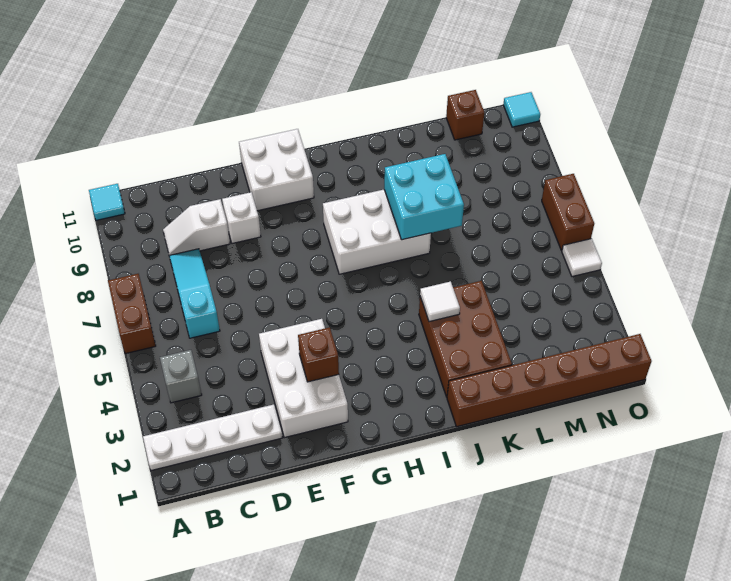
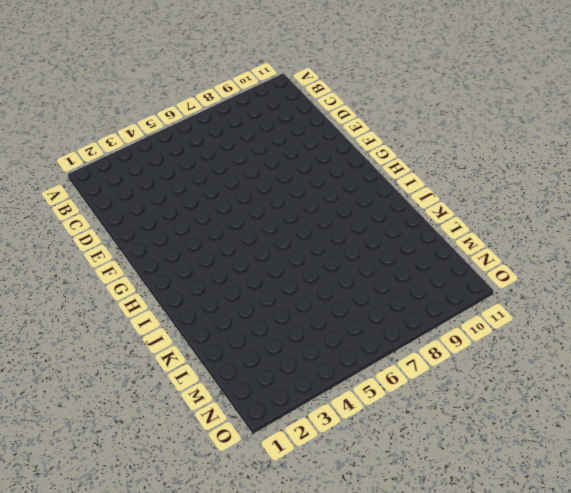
none -> white 1x4 plate [143,404,283,471]
none -> brown 1x2 brick [108,274,156,354]
none -> cyan 1x1 tile [89,184,125,220]

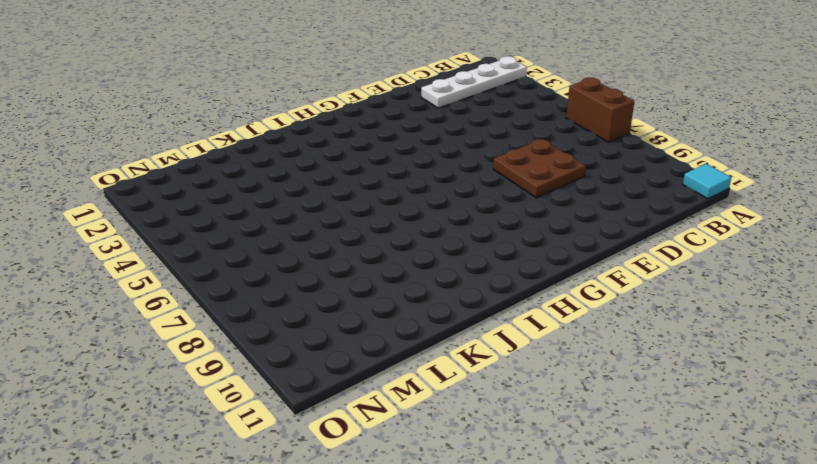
brown 2x2 plate [493,139,586,198] -> none
none -> grey 1x1 brick [160,350,202,403]
none -> cyan 1x3 slope [169,249,220,338]
none -> white 1x2 slope [163,199,230,255]

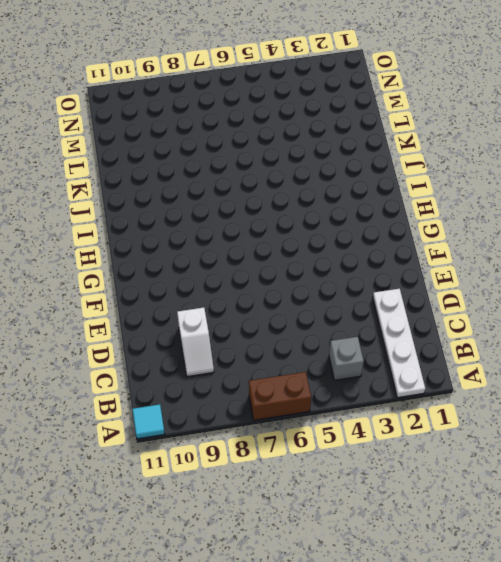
none -> cyan 1x3 slope [169,249,220,338]
none -> white 2x3 brick [259,319,348,438]
none -> white 1x1 brick [222,192,261,244]

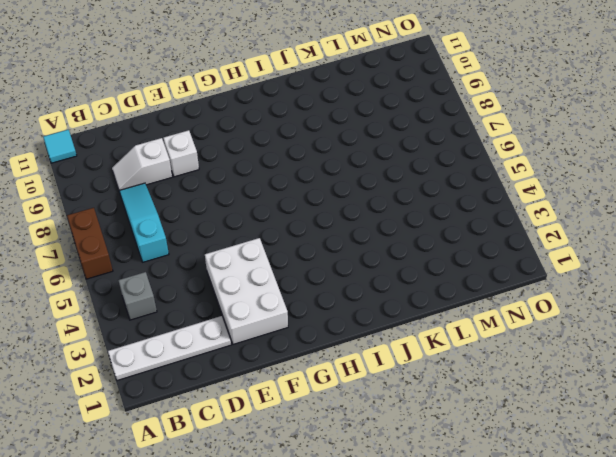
none -> white 2x2 brick [239,129,314,211]
none -> white 2x3 brick [323,190,431,274]
none -> brown 1x6 brick [447,334,651,427]

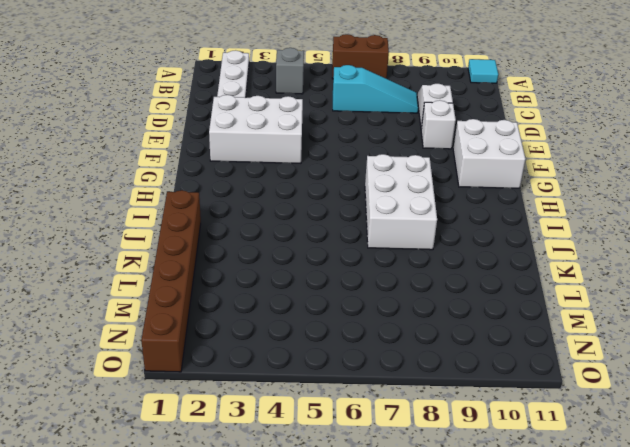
none -> brown 2x3 brick [419,281,512,397]
none -> brown 1x1 brick [446,90,484,140]
none -> white 1x1 tile [562,239,602,277]

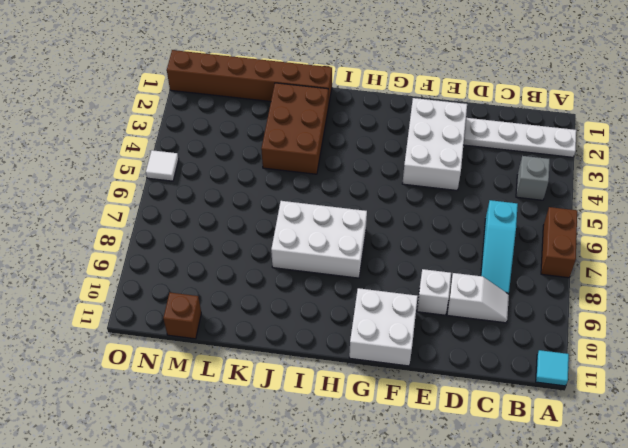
none -> brown 1x2 brick [542,174,594,250]
none -> cyan 1x1 tile [503,92,540,127]
none -> brown 1x1 brick [298,327,339,382]

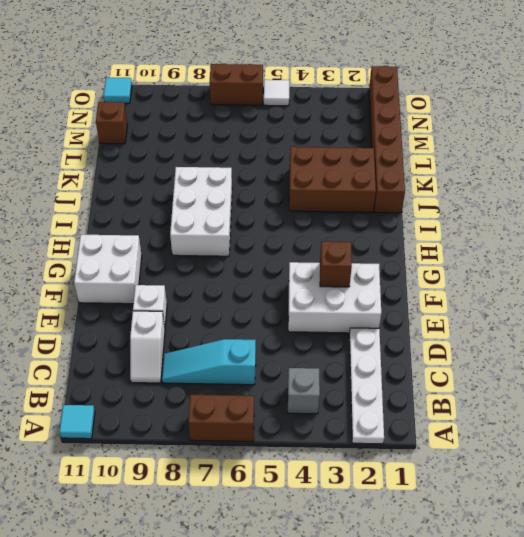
none -> white 1x1 tile [420,281,460,322]
none -> cyan 2x2 brick [384,154,464,240]

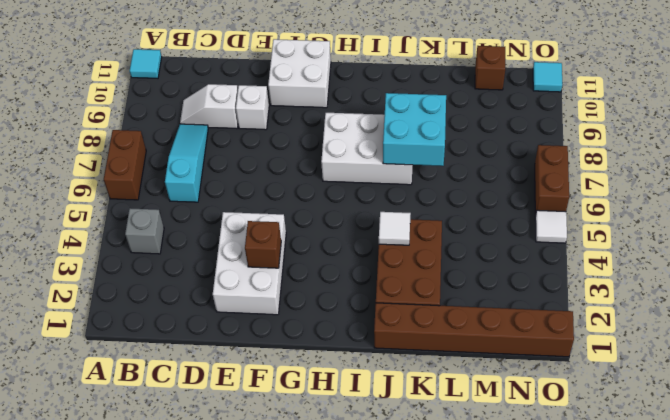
none -> white 1x4 plate [143,404,283,471]

